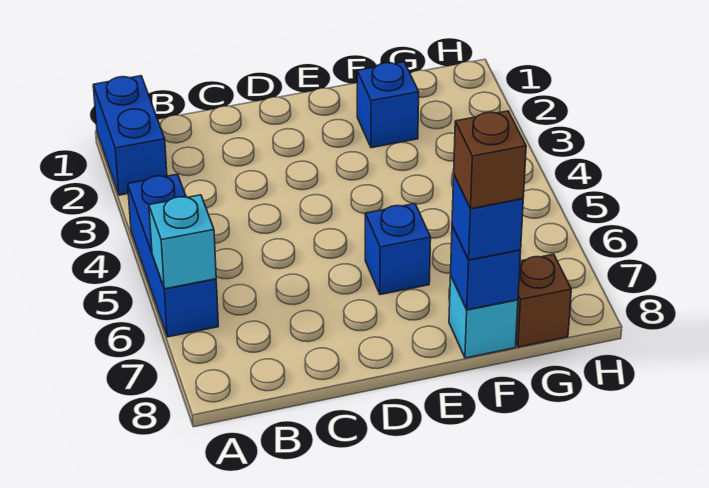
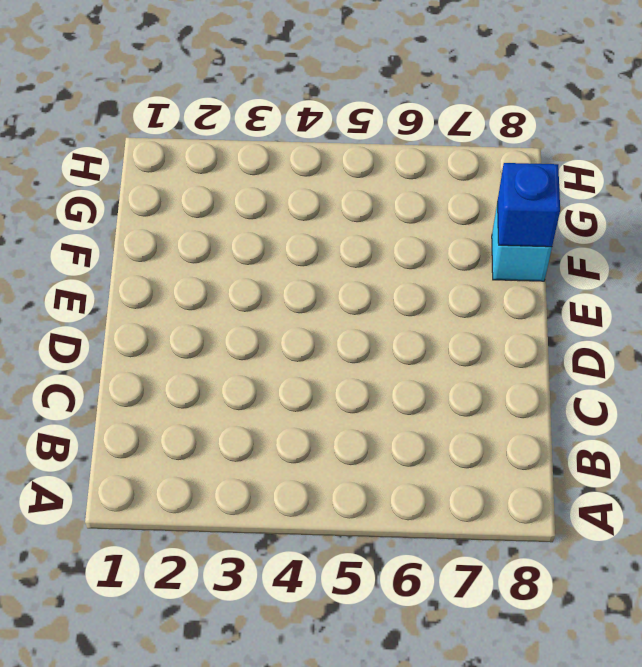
none -> blue 1x2 brick [93,76,167,195]
none -> blue 1x3 brick [128,174,218,337]

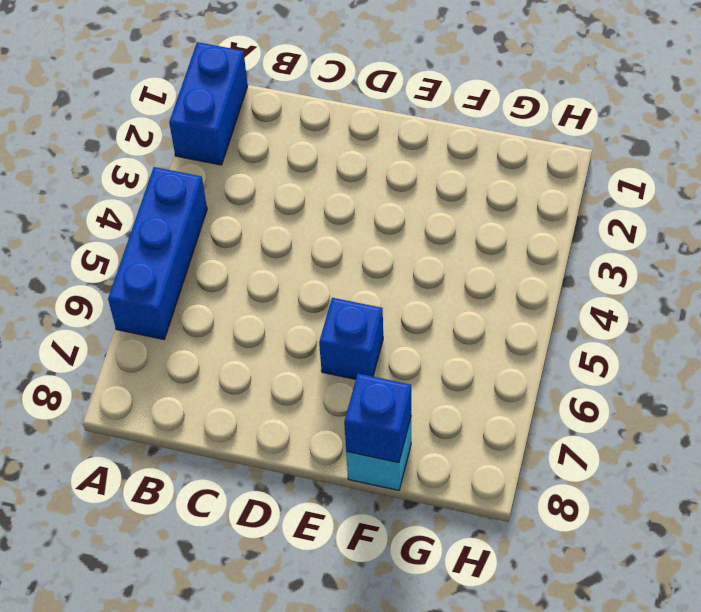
none -> blue 1x1 brick [357,62,419,148]
none -> brown 1x1 brick [516,254,571,347]

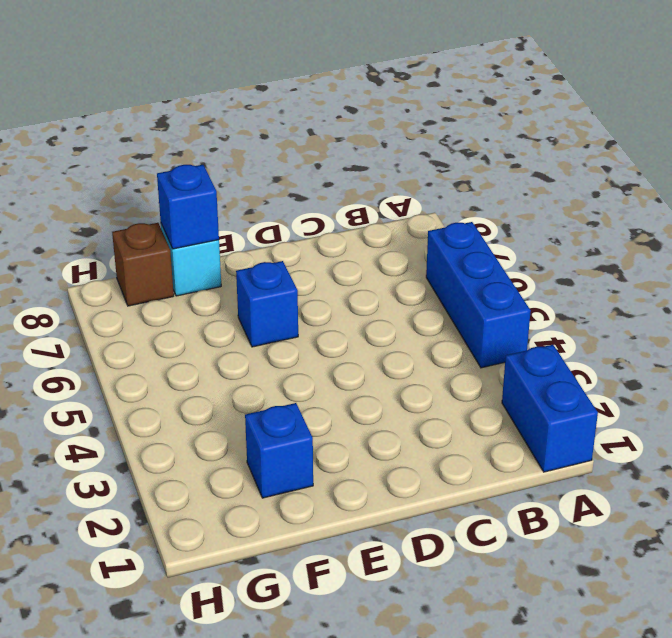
none -> cyan 1x1 brick [149,195,216,289]
none -> blue 1x1 brick [452,175,523,260]

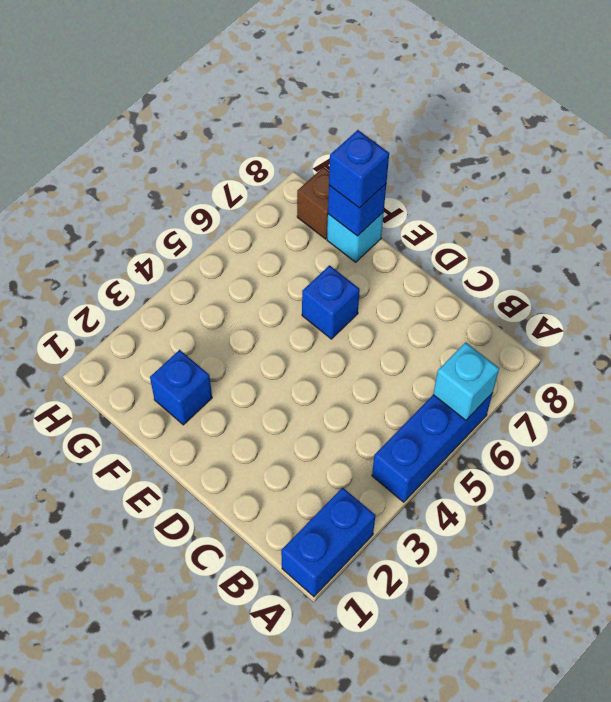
none -> brown 1x1 brick [454,111,526,209]

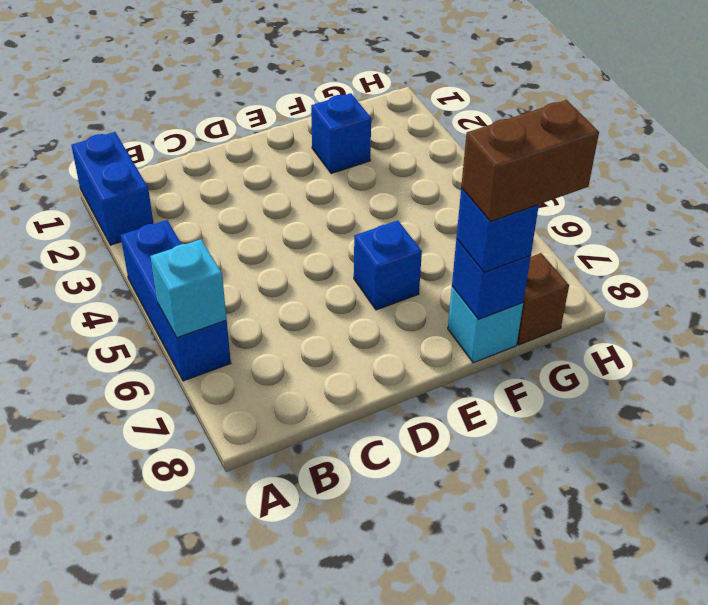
brown 1x2 brick [461,100,599,221] -> brown 1x1 brick [454,111,526,209]

